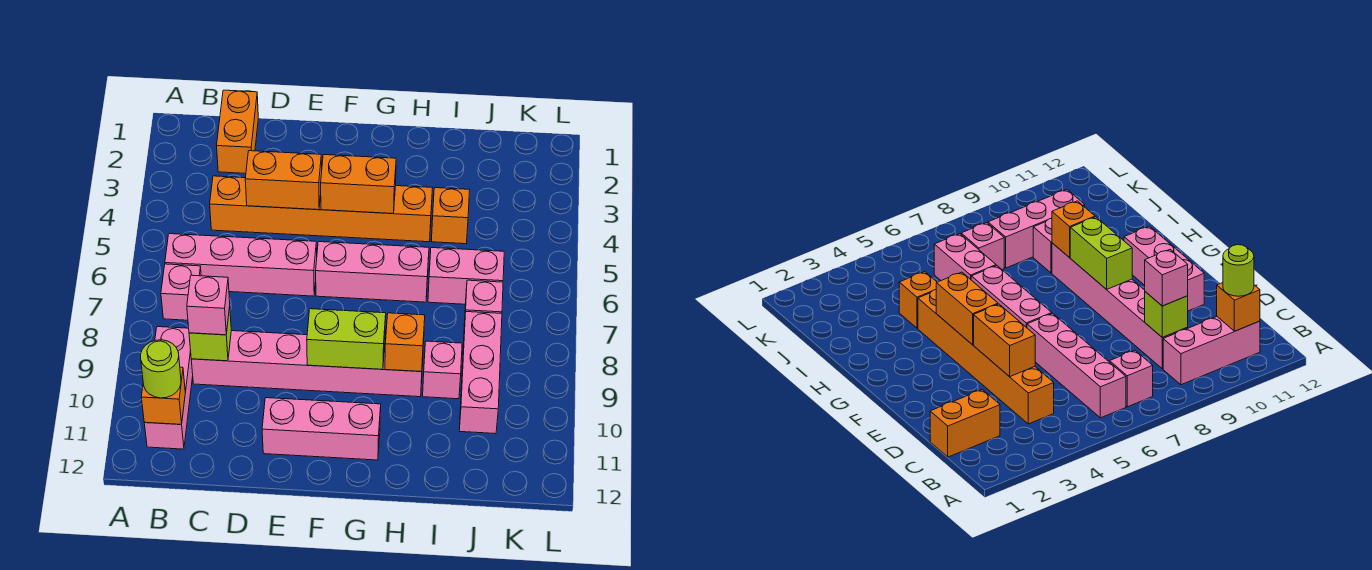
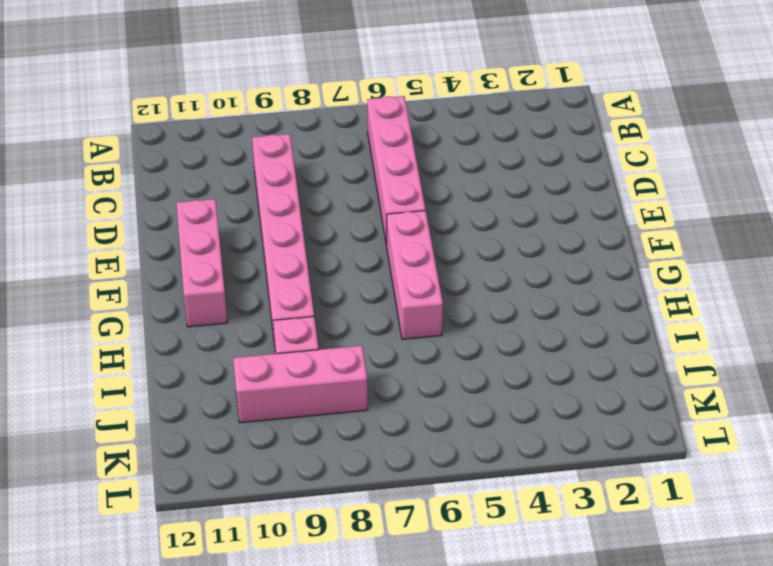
none -> pink 1x1 brick [161,264,201,320]
none -> pink 1x3 brick [144,327,193,449]
none -> orange 1x2 brick [217,90,258,173]

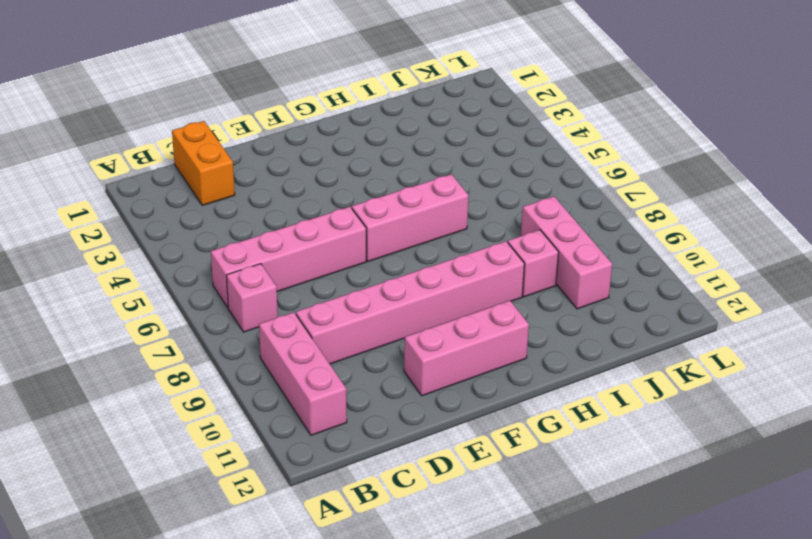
none -> orange 1x6 brick [210,176,432,242]
none -> orange 1x1 brick [431,188,470,244]
none -> pink 1x2 brick [428,248,504,304]

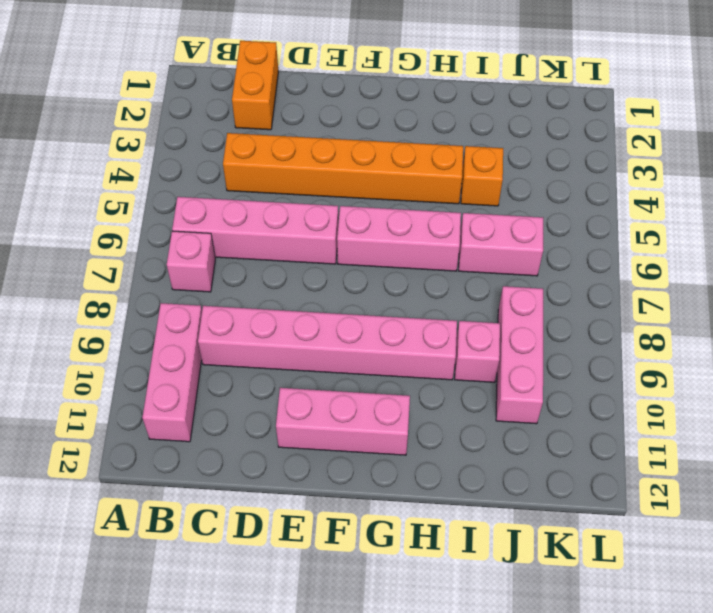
none -> pink 1x1 brick [464,280,503,327]
none -> orange 1x1 brick [141,367,185,424]
none -> lime 1x1 brick [189,307,231,361]

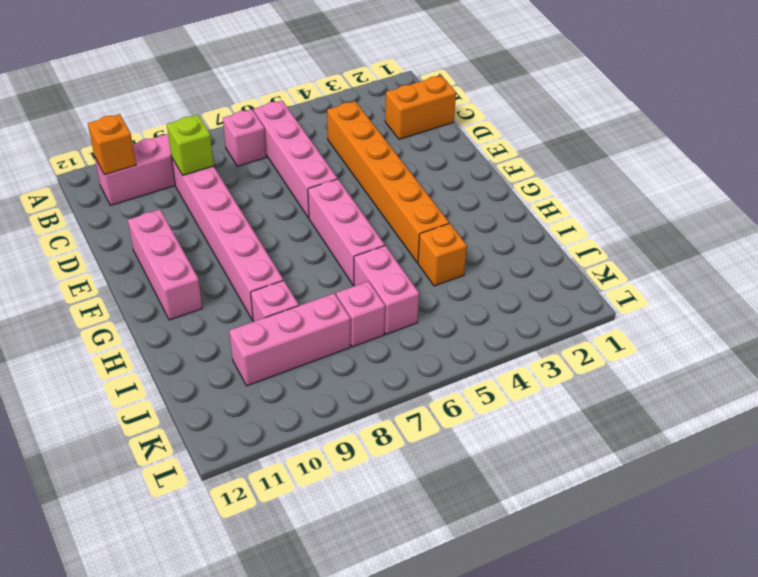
none -> orange 1x2 brick [245,151,322,210]
none -> orange 1x2 brick [321,155,396,214]
none -> lime 1x2 brick [307,309,386,369]

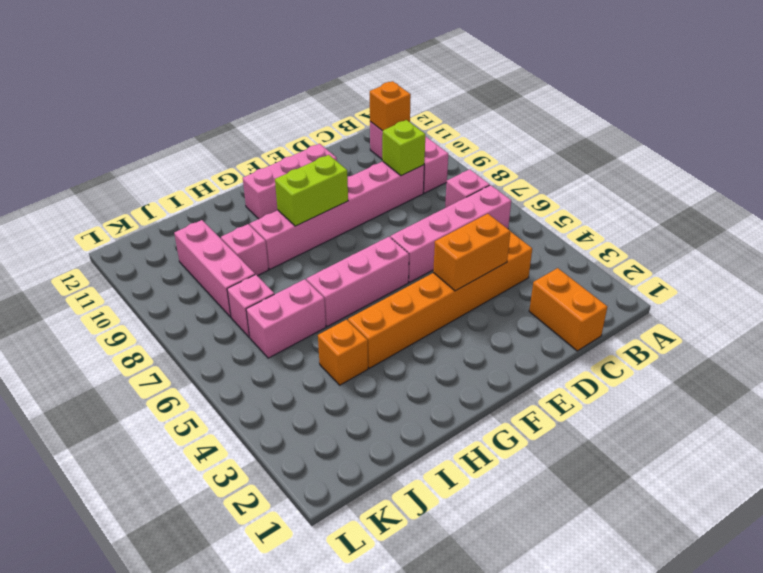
none -> orange 1x2 brick [321,155,396,214]
none -> orange 1x1 brick [385,313,425,372]
none -> lime 1x1 round brick [140,340,181,398]

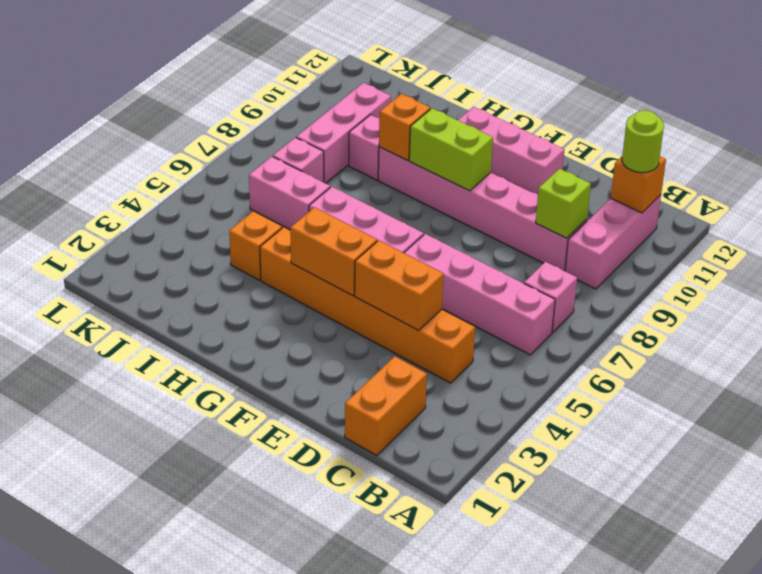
none -> pink 1x1 brick [187,275,230,335]

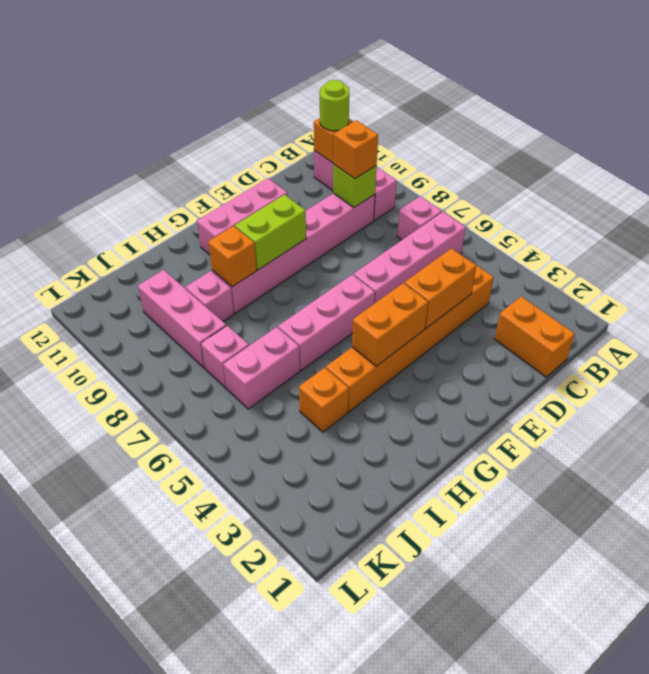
orange 1x1 brick [333,120,378,179] -> pink 1x1 brick [187,275,230,335]

